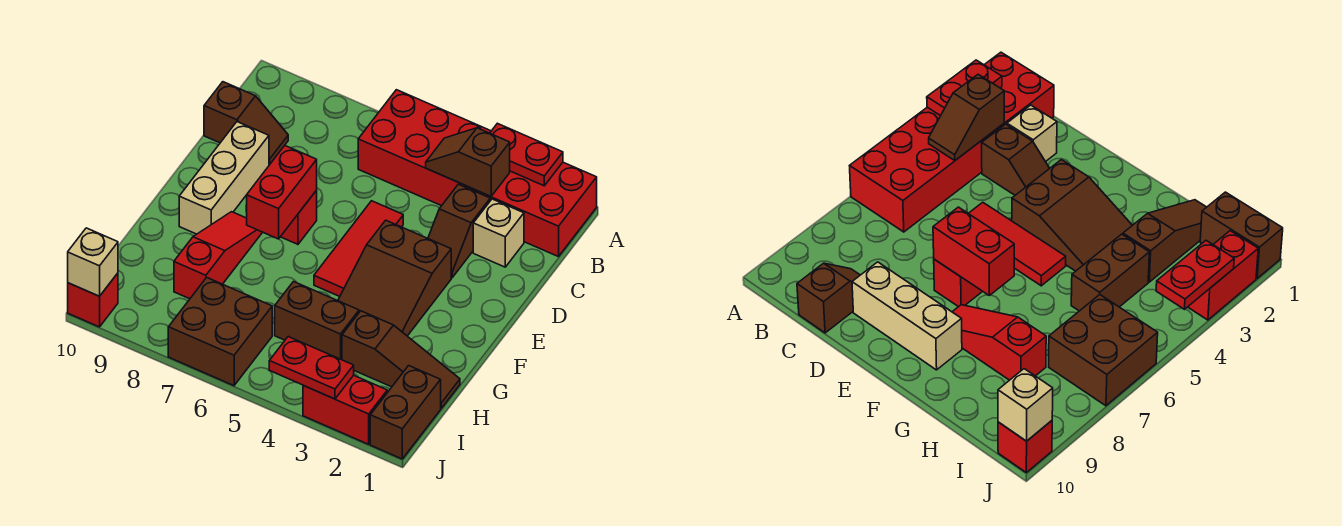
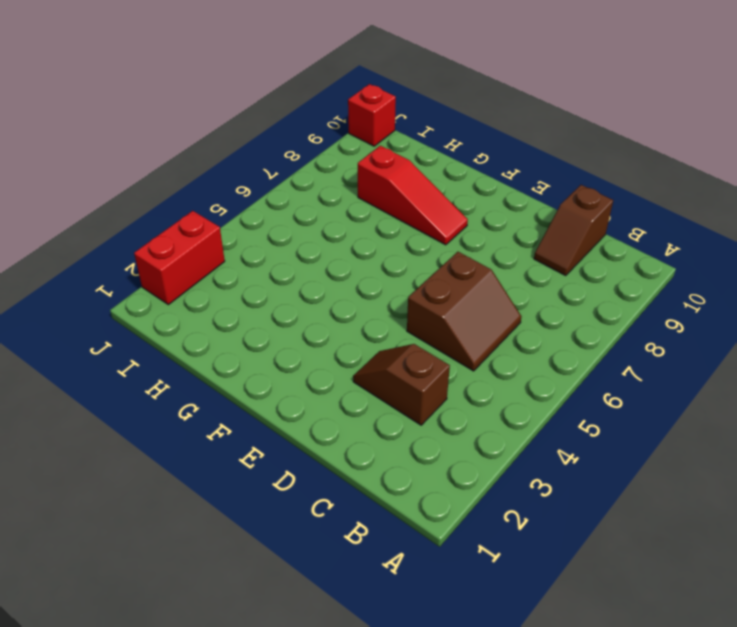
brown 2x2 slope [407,252,522,371] -> red 1x3 tile [314,201,403,297]
none -> red 2x6 brick [358,90,597,257]
none -> tan 1x1 brick [473,199,524,267]
none -> tan 1x3 brick [179,122,269,234]

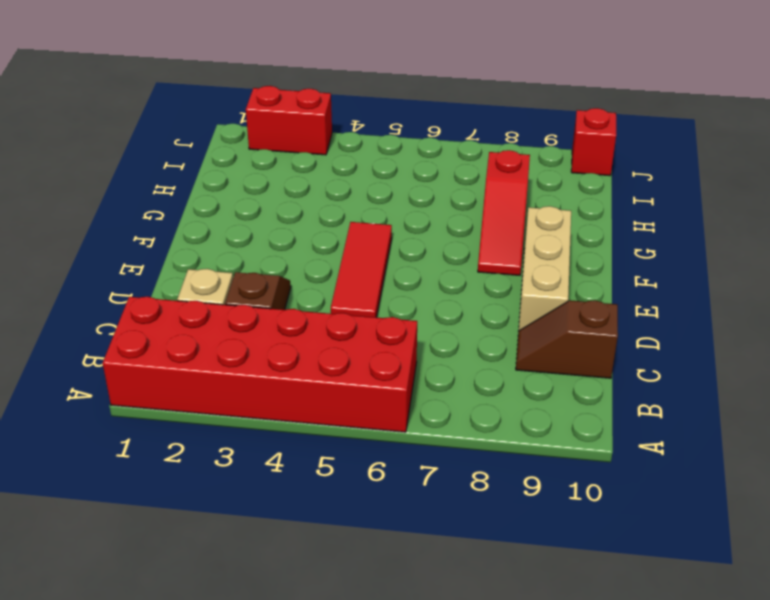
none -> brown 2x3 slope [338,220,451,336]
none -> red 1x1 brick [281,190,317,244]
none -> brown 1x3 slope [342,311,460,408]

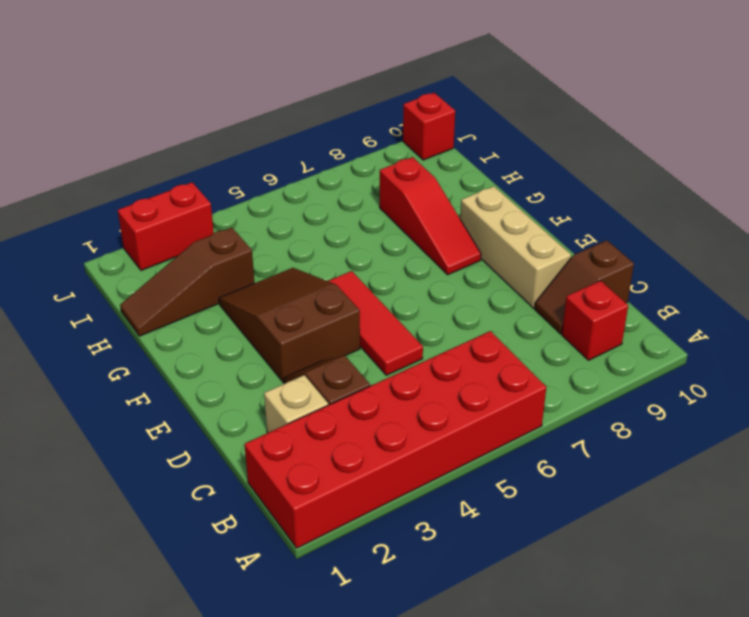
red 1x1 brick [562,281,628,360] -> red 1x1 brick moved to [281,190,317,244]
none -> brown 1x2 brick [275,282,359,360]
none -> brown 1x2 brick [370,366,441,459]
none -> brown 2x2 brick [168,278,272,386]

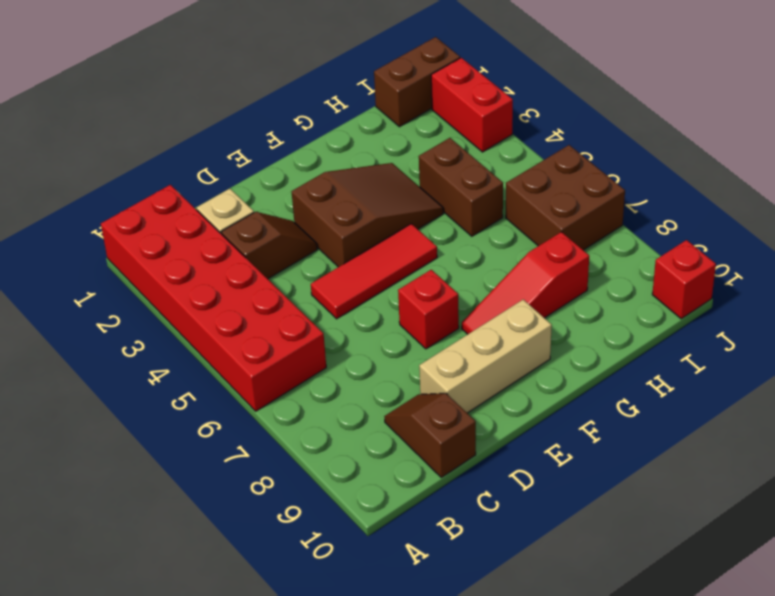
none -> brown 1x3 slope [342,311,460,408]
none -> red 1x2 plate [490,123,563,186]
none -> brown 1x2 slope [426,128,510,196]

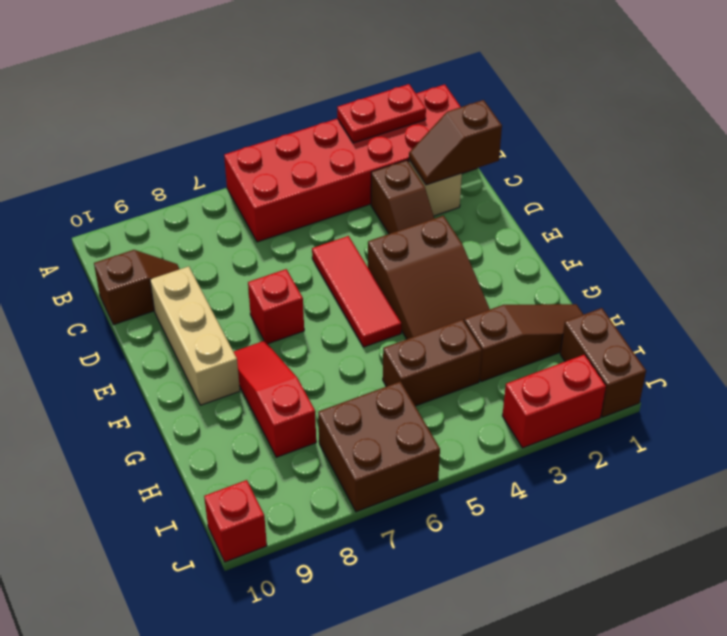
brown 1x2 slope [409,100,502,185] -> brown 1x2 slope moved to [426,128,510,196]
none -> red 1x2 brick [247,146,317,239]
none -> red 1x2 plate [269,337,354,399]
none -> tan 1x1 brick [68,228,118,296]

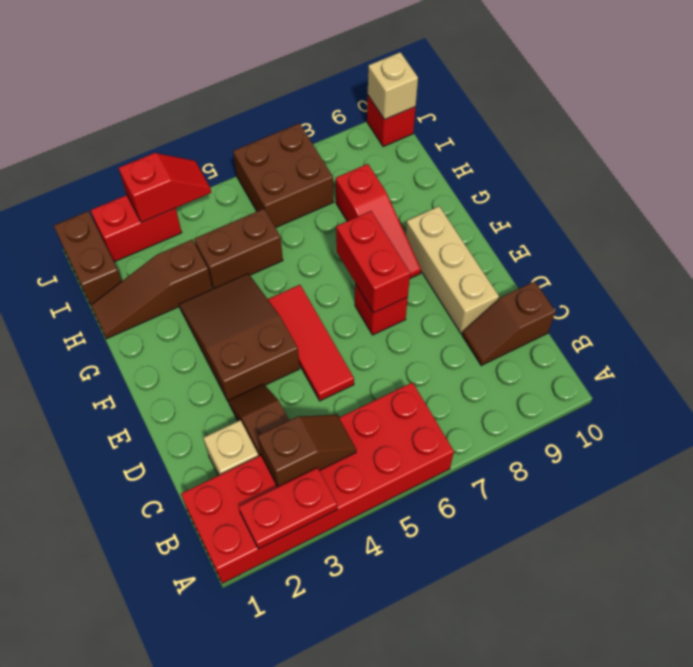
red 1x2 slope [119,153,211,223] -> red 1x2 plate [269,337,354,399]

